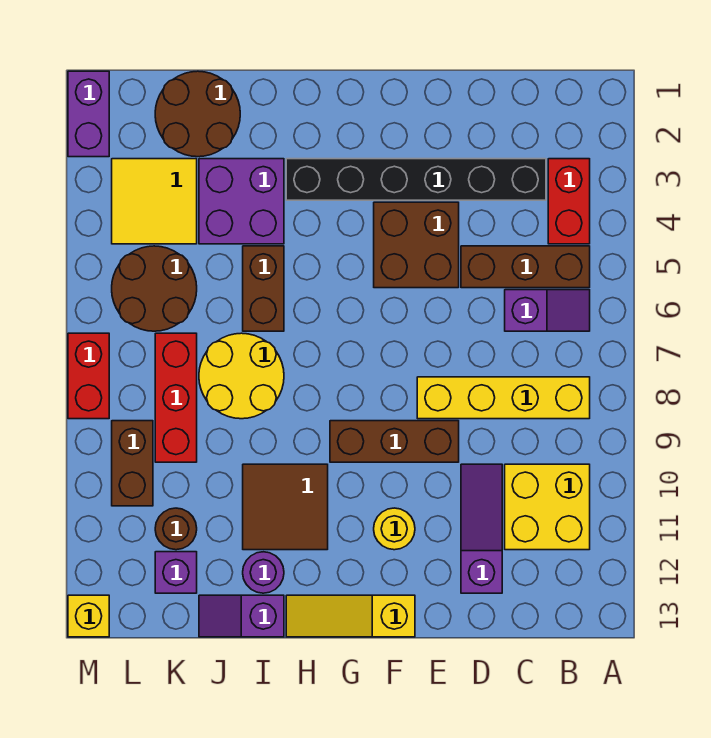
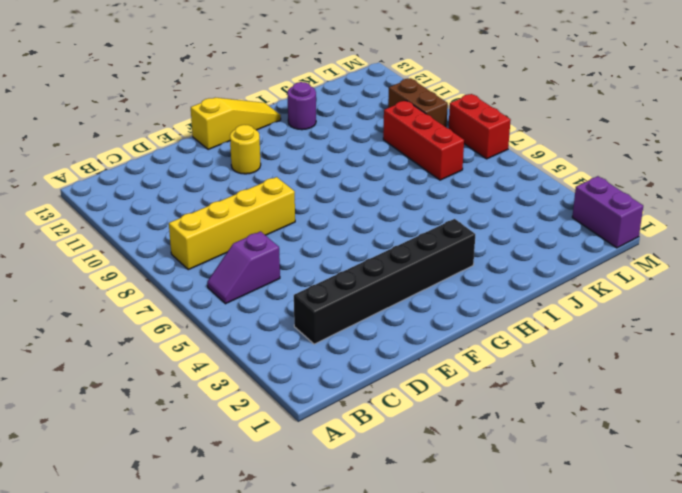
none -> red 1x2 brick [548,159,590,244]
none -> brown 1x3 brick [461,246,590,288]
none -> yellow 2x2 brick [505,464,590,550]

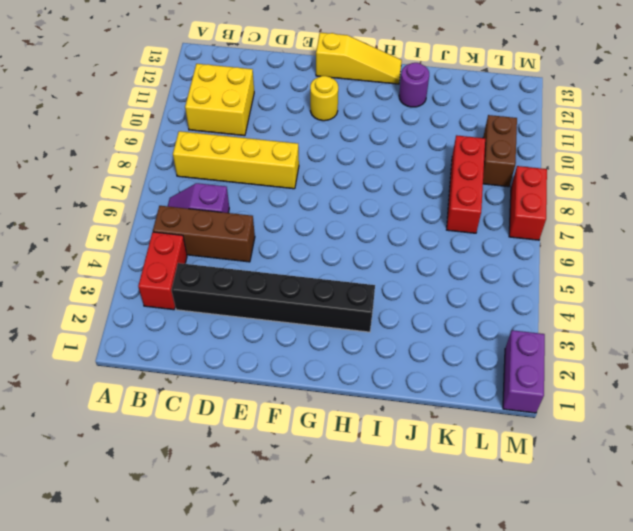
none -> purple 1x3 slope [461,464,502,593]
none -> brown 2x2 brick [374,202,459,288]
none -> brown 1x3 brick [330,421,459,462]

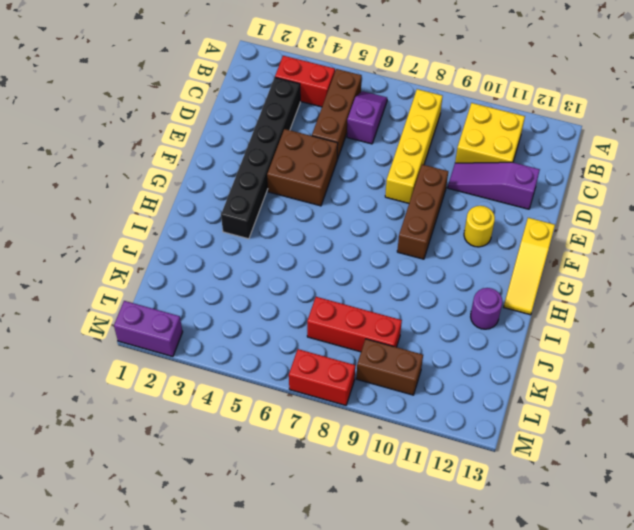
none -> brown 2x2 tile [243,464,328,550]
none -> purple 2x2 brick [199,159,284,244]
none -> brown 1x2 brick [243,246,284,331]

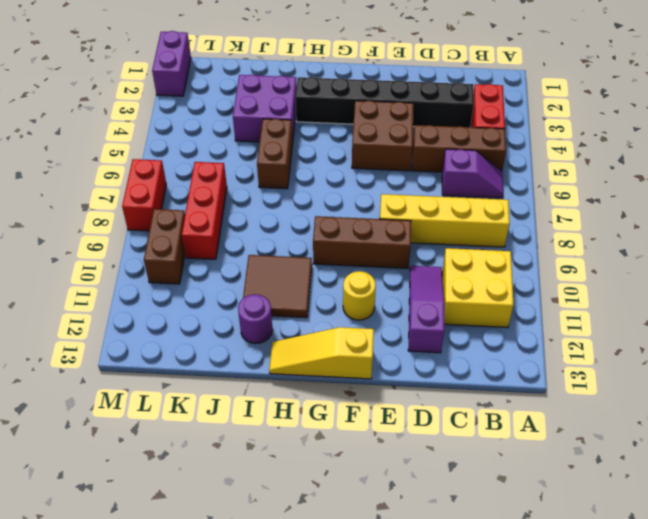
none -> yellow 2x2 round brick [199,333,284,419]
none -> purple 1x2 slope [199,595,284,637]
none -> brown 2x2 round brick [155,71,240,157]

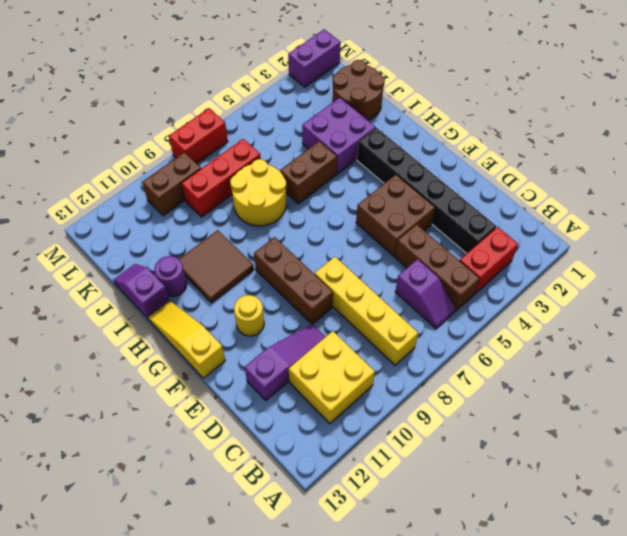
none -> yellow 2x2 tile [112,159,197,244]
none -> brown 2x2 round brick [112,246,197,331]
none -> brown 1x1 round brick [155,508,197,550]

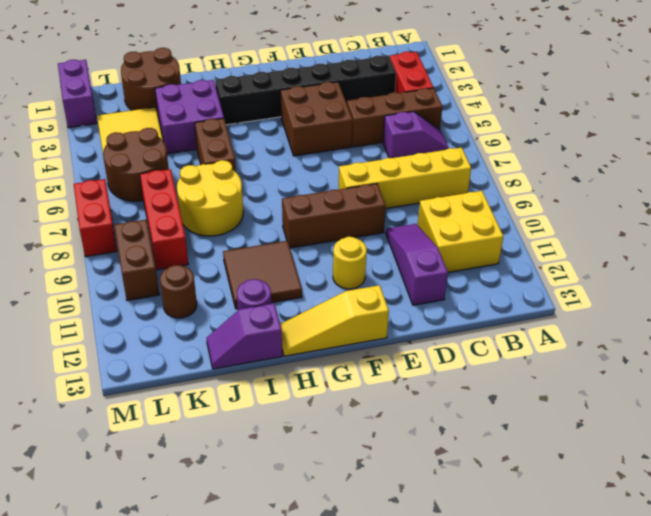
none -> purple 1x1 brick [155,552,197,593]
none -> yellow 1x1 brick [68,595,109,637]

